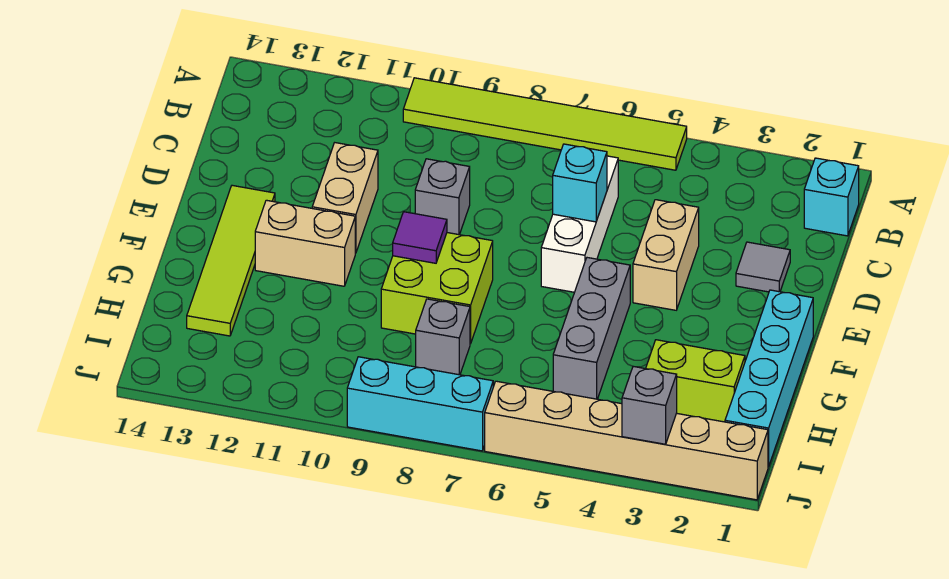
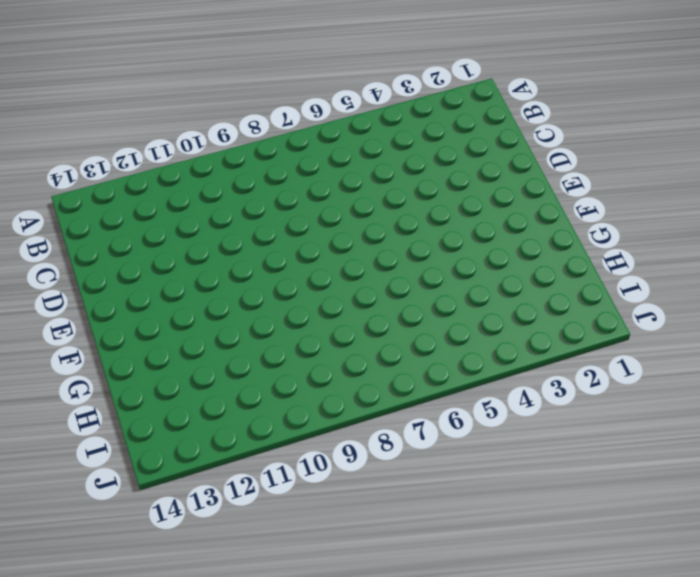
none -> lime 1x6 tile [403,78,687,170]
none -> cyan 1x1 brick [804,158,859,236]
none -> white 1x3 brick [541,156,618,292]

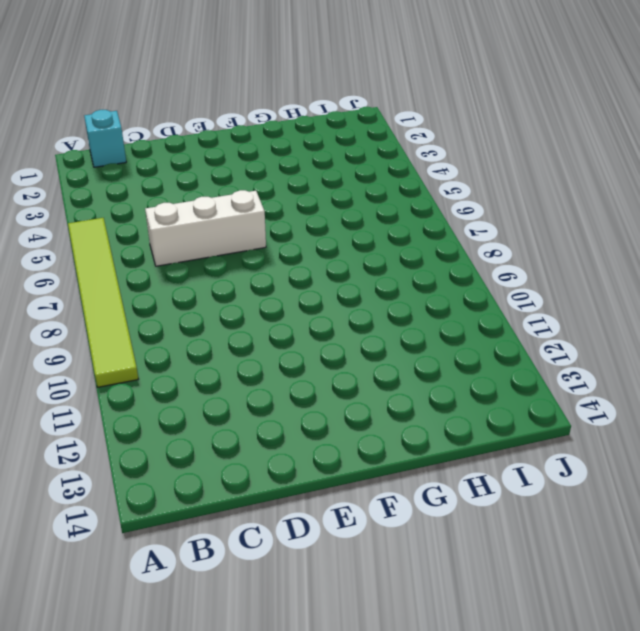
none -> grey 1x1 tile [736,242,790,292]
none -> tan 1x2 brick [633,200,699,310]
none -> grey 1x1 brick [415,159,470,235]

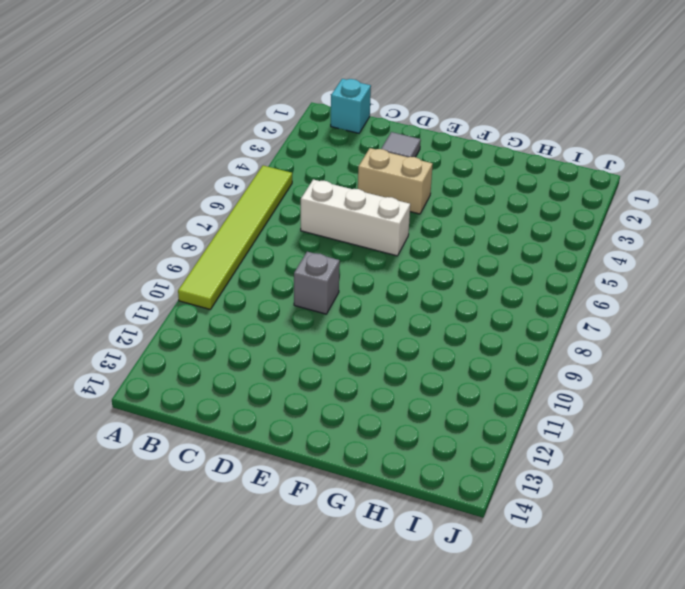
none -> tan 1x2 brick [312,143,378,253]
none -> lime 1x4 tile [187,185,275,336]
none -> cyan 1x4 brick [725,290,813,467]

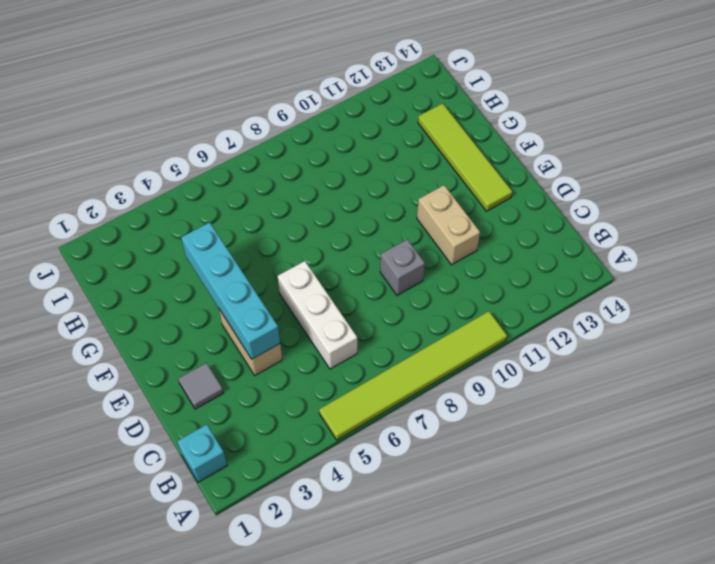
cyan 1x4 brick [181,222,280,359] -> cyan 1x4 brick moved to [725,290,813,467]
none -> grey 1x3 brick [553,258,630,399]
none -> lime 2x2 brick [381,233,493,344]
none -> tan 1x2 brick [255,200,355,286]

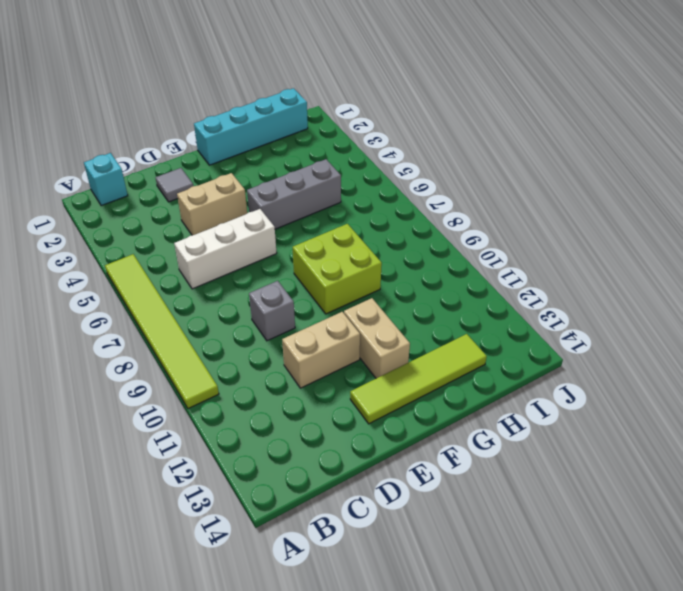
none -> lime 1x2 brick [646,340,745,422]
none -> grey 1x1 brick [416,299,470,375]
none -> tan 1x6 brick [485,381,768,500]

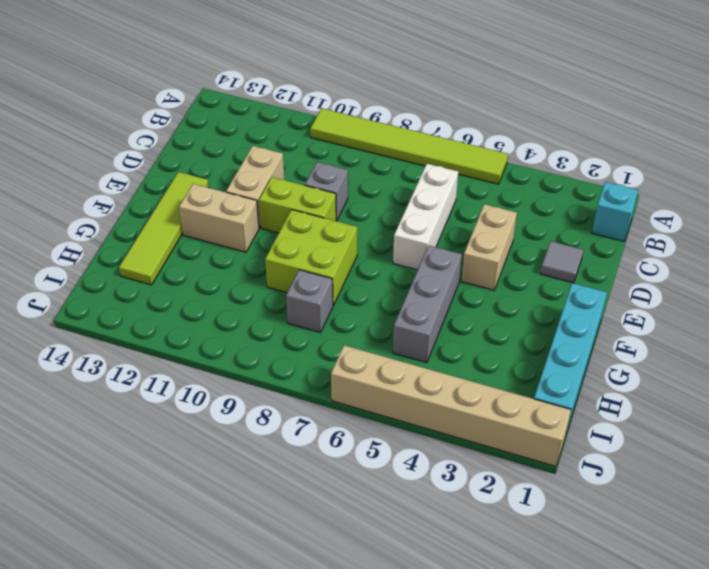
lime 1x2 brick [259,177,336,233] -> lime 1x2 brick moved to [646,340,745,422]
none -> cyan 1x3 brick [347,357,493,451]
none -> cyan 1x1 brick [553,144,607,222]
none -> purple 1x1 tile [393,212,447,263]

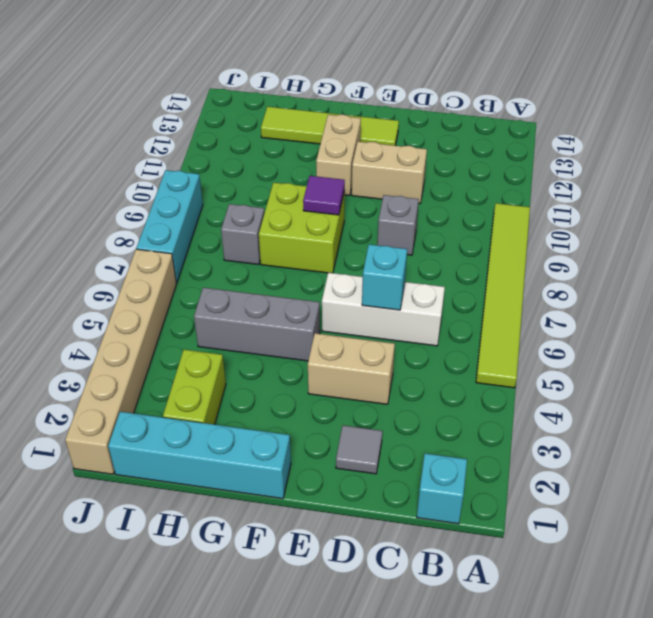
none -> grey 1x1 brick [622,366,677,444]

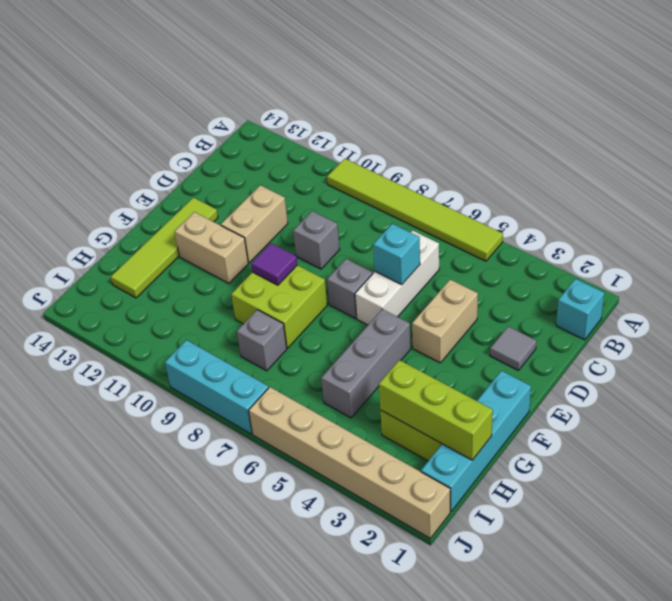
grey 1x1 brick [327,259,373,318] -> grey 1x1 brick moved to [622,366,677,444]
lime 1x3 brick [379,360,493,460] -> none

